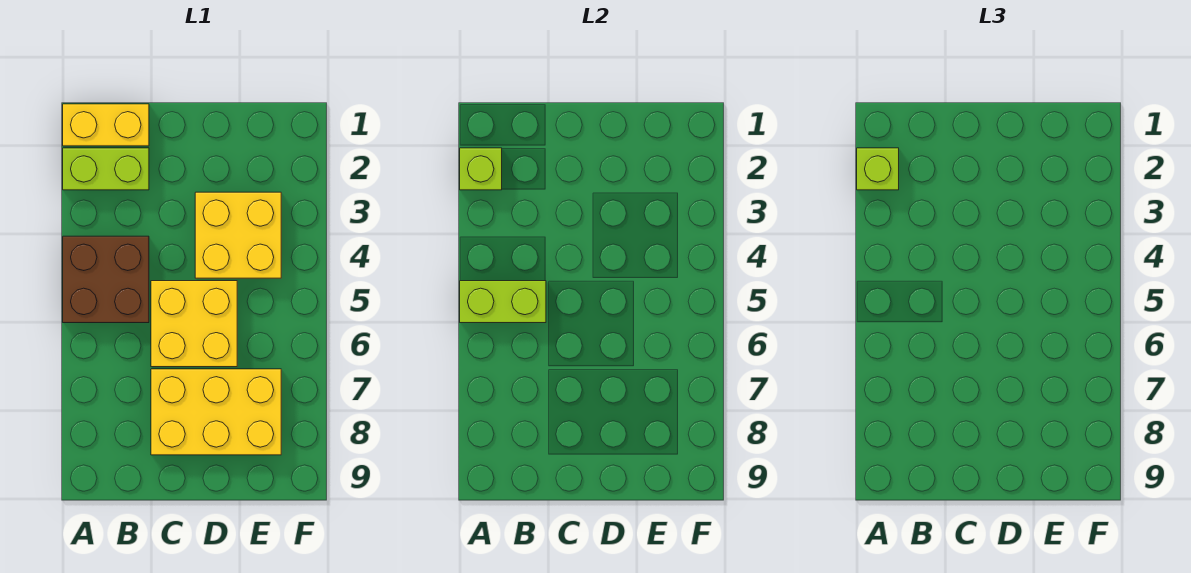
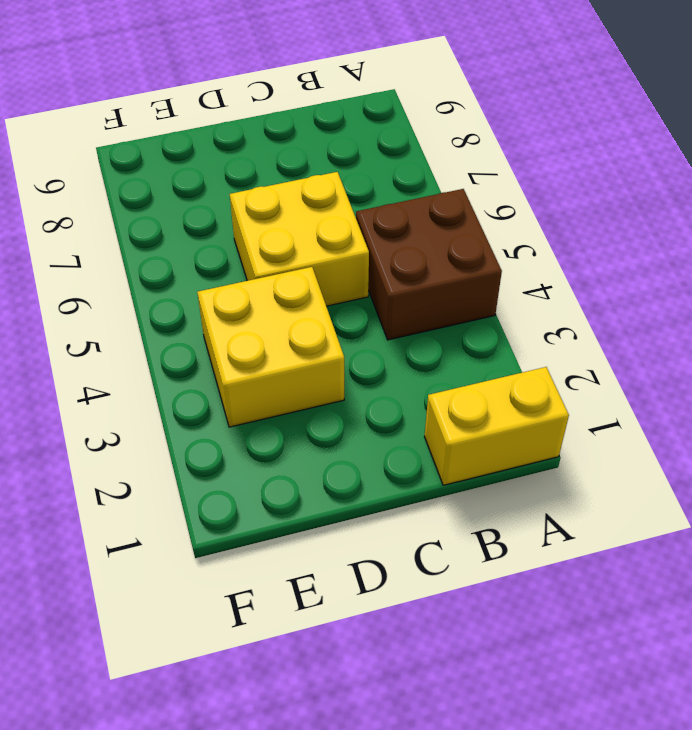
none -> lime 1x2 brick [63,148,149,190]
none -> yellow 2x3 brick [151,369,281,455]

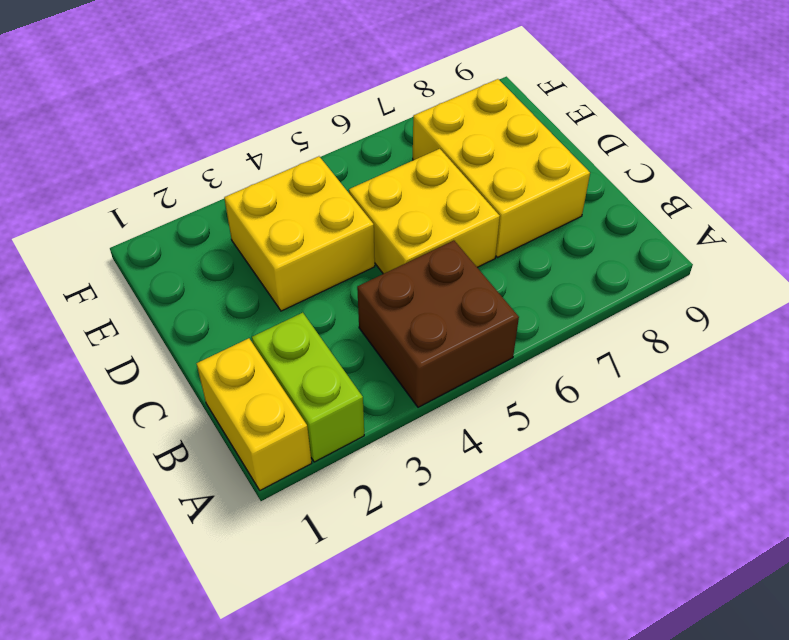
none -> lime 1x1 brick [460,148,502,190]
none -> lime 1x2 brick [460,281,546,323]

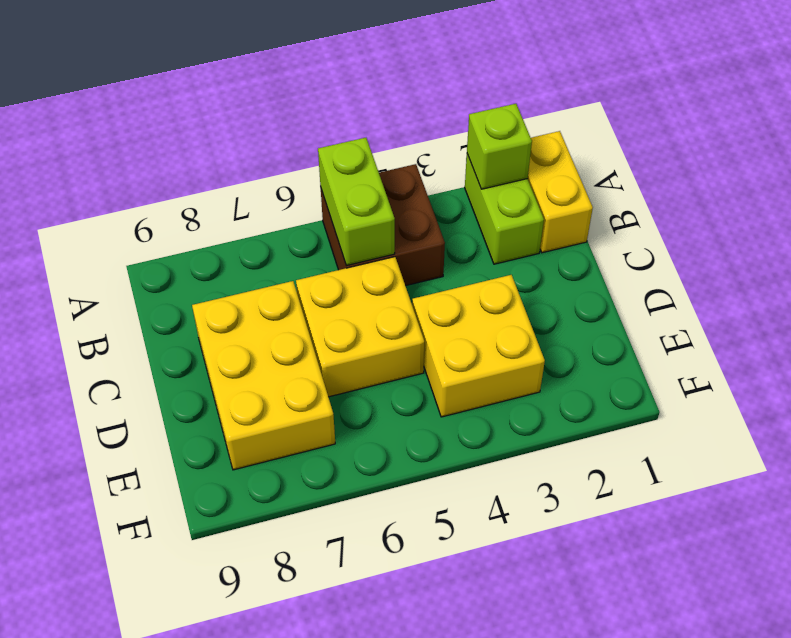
none -> lime 1x1 brick [857,148,899,190]

